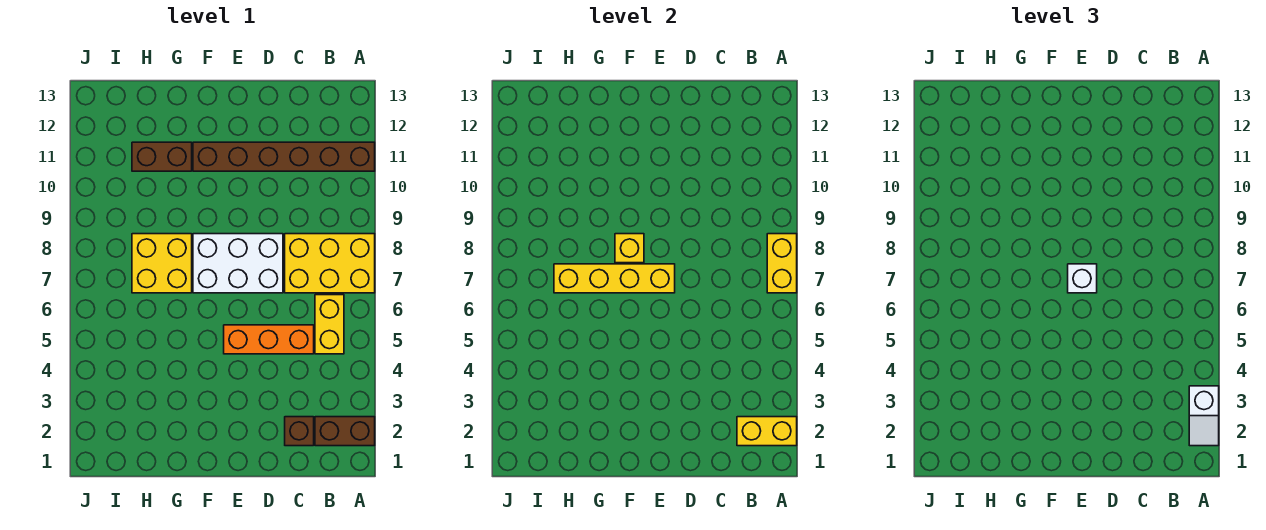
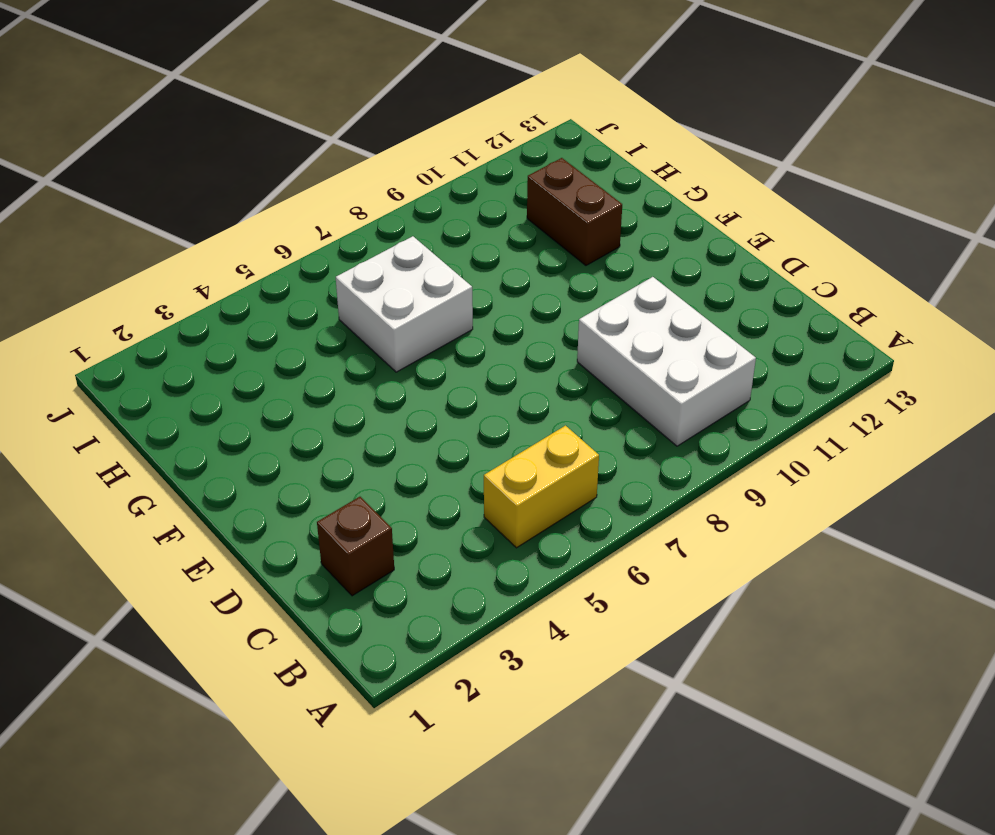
white 2x3 brick [577,277,756,446] -> white 2x3 brick moved to [193,234,283,293]
white 2x2 brick [336,236,473,372] -> yellow 2x2 brick [132,234,192,293]
none -> brown 1x2 brick [315,417,375,446]
none -> yellow 2x3 brick [285,234,375,293]
none -> brown 1x6 brick [193,142,375,171]

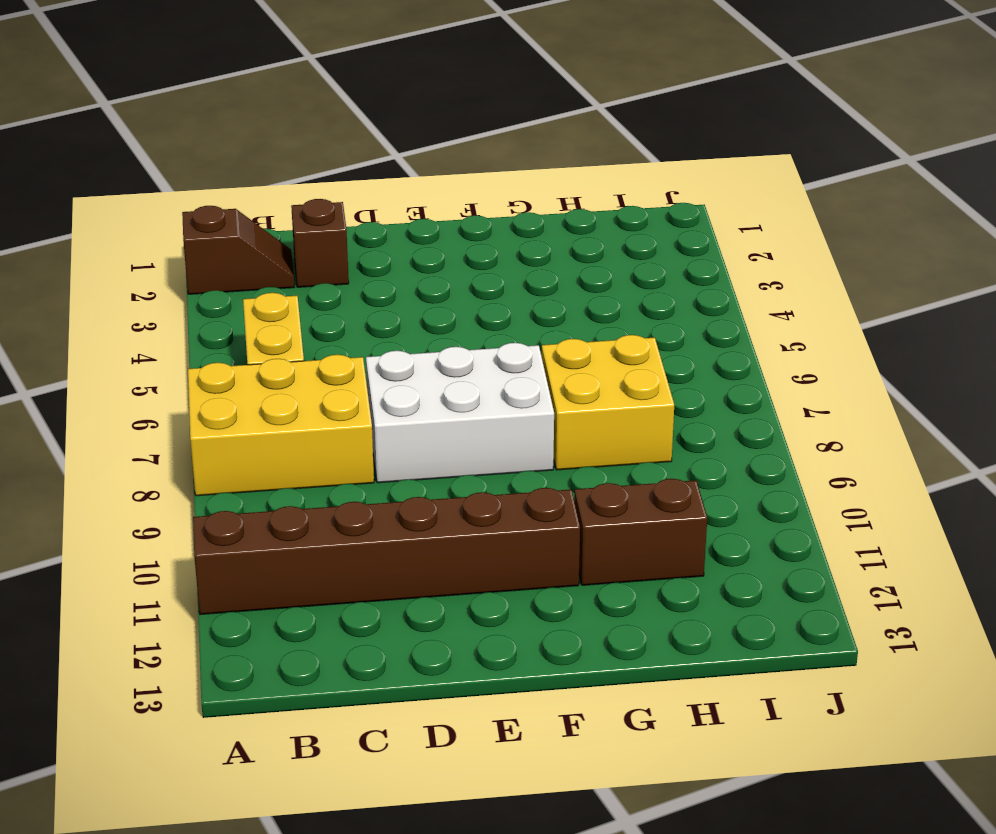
brown 1x2 slope [182,206,294,294] -> brown 1x2 brick [315,417,375,446]
none -> orange 1x3 brick [224,325,314,354]
none -> yellow 1x2 brick [737,417,797,446]
none -> yellow 1x2 brick [767,234,797,293]

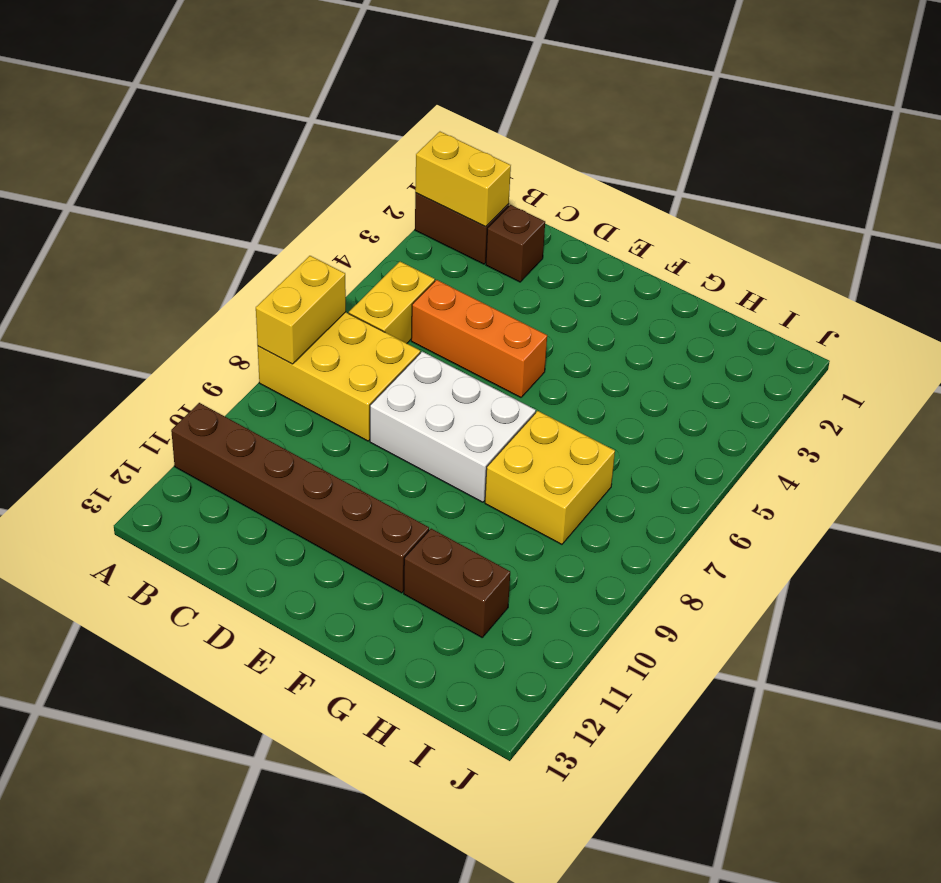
none -> yellow 1x4 brick [554,264,675,293]
none -> yellow 1x1 brick [615,234,644,263]
none -> white 1x2 slope [1189,386,1219,446]

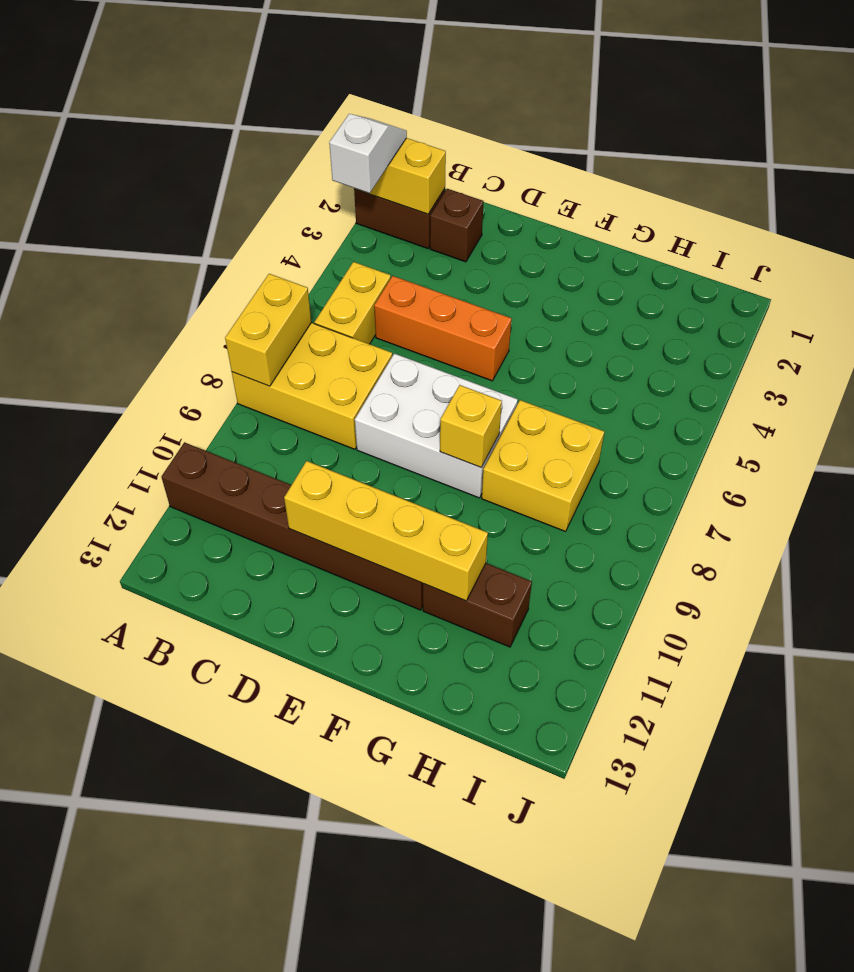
yellow 1x4 brick [284,461,488,601] -> yellow 1x4 brick moved to [554,264,675,293]
none -> white 1x1 brick [1068,264,1097,293]

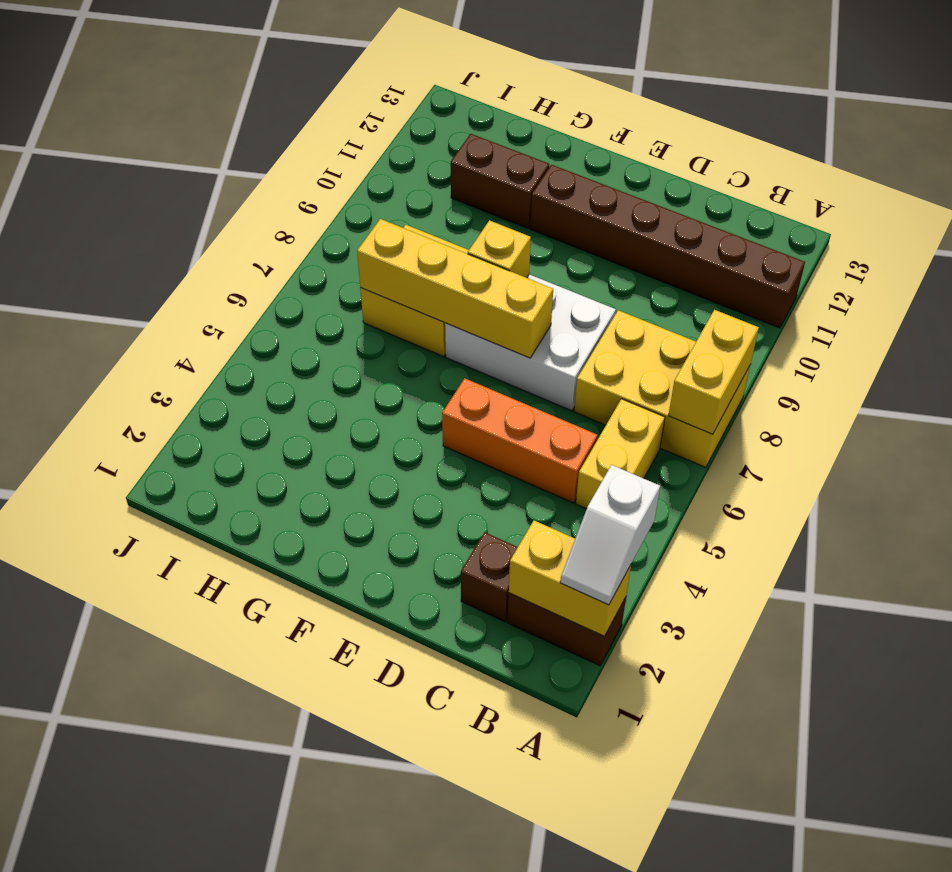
none -> white 1x1 brick [1068,264,1097,293]

